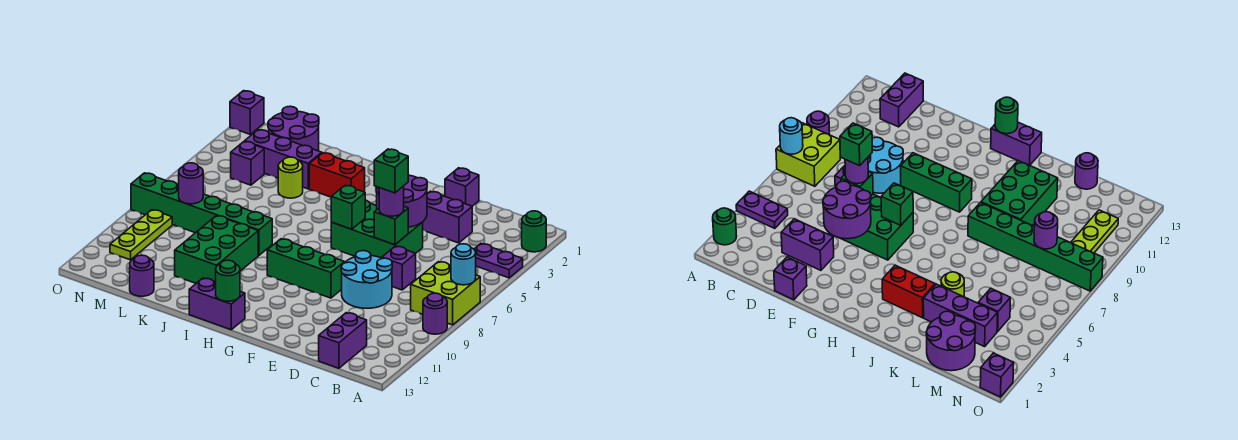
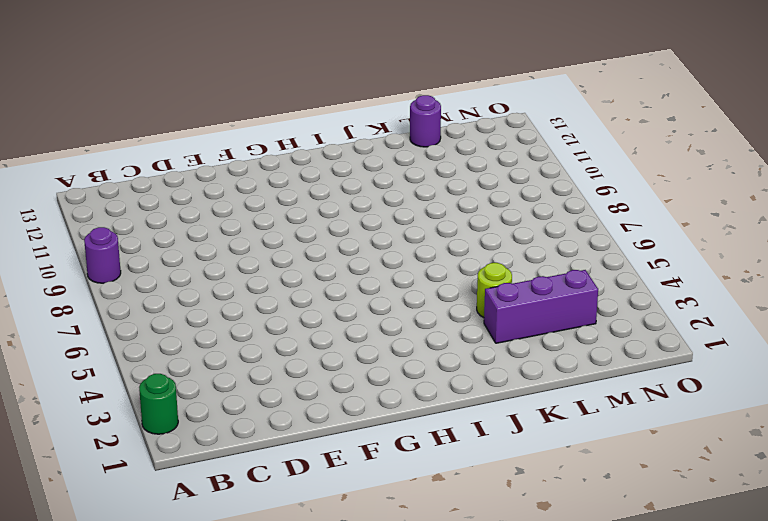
none -> purple 1x2 plate [474,244,523,278]
none -> lime 2x2 brick [411,262,480,325]
none -> purple 1x2 brick [319,313,367,368]
none -> purple 1x2 brick [423,191,472,243]

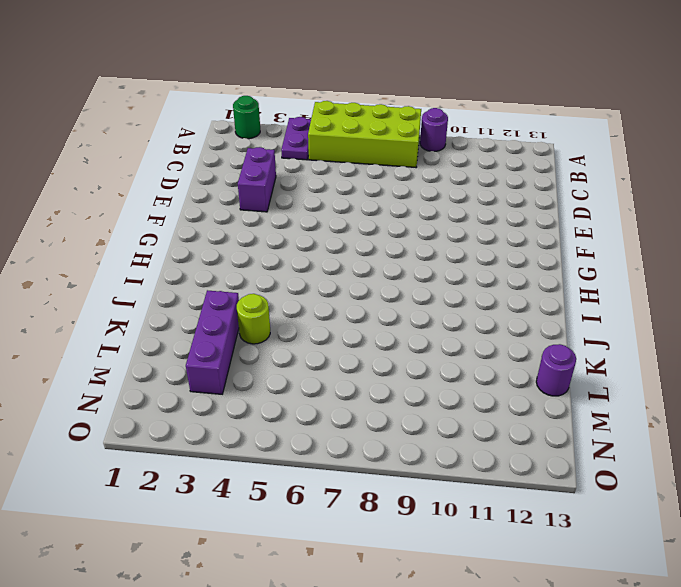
lime 2x4 brick [308,101,421,167] -> lime 2x2 brick [411,262,480,325]
none -> purple 1x2 brick [319,313,367,368]
none -> purple 1x1 brick [382,246,416,290]
none -> cyan 2x2 round brick [341,251,392,308]
none -> purple 1x1 brick [445,168,479,206]

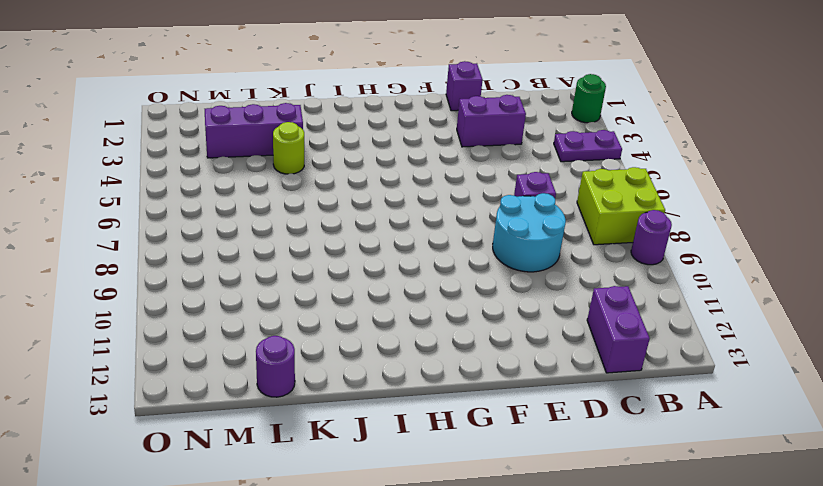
none -> green 2x3 brick [331,200,423,258]
none -> green 1x3 brick [267,239,344,298]
none -> purple 1x2 brick [189,278,245,330]
none -> red 1x2 brick [309,153,365,197]

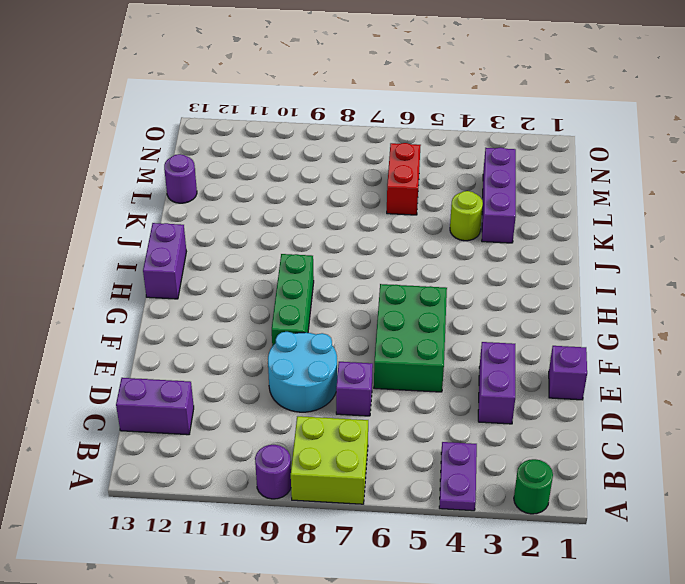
red 1x2 brick [387,143,421,215] -> red 1x2 brick moved to [309,153,365,197]
none -> green 1x6 brick [131,173,272,255]
none -> green 2x3 brick [175,216,258,283]
none -> purple 2x2 round brick [268,106,319,151]
none -> purple 1x1 brick [231,141,264,185]

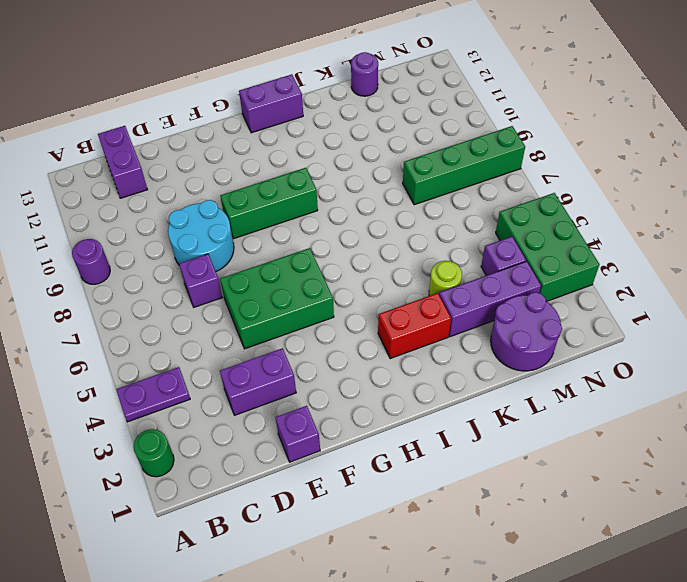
green 1x4 brick [403,126,525,205] -> green 1x6 brick [131,173,272,255]
green 2x3 brick [496,193,600,302] -> green 2x3 brick moved to [175,216,258,283]
none -> lime 2x2 brick [411,262,480,325]
none -> lime 1x3 plate [110,210,172,260]
none -> purple 1x1 brick [230,91,264,134]
none -> cyan 1x1 round brick [451,244,476,285]

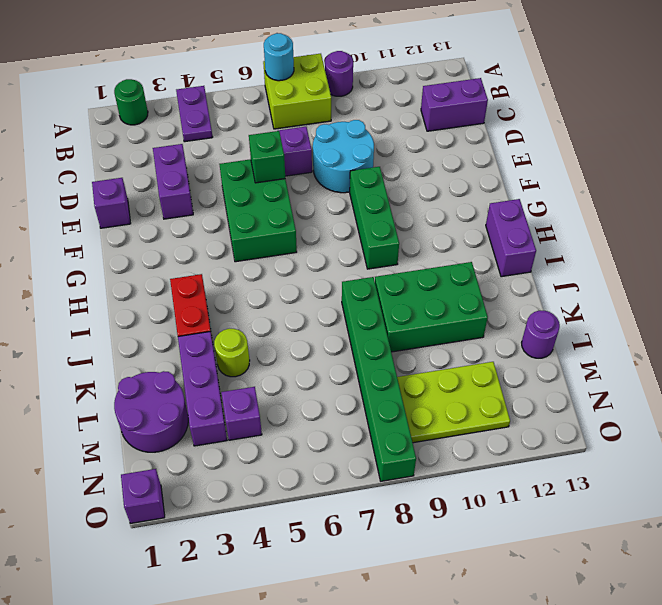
lime 2x3 plate [397,362,510,443] -> lime 1x3 plate [110,210,172,260]
none -> purple 2x2 round brick [376,175,427,227]
none -> green 1x1 brick [331,185,365,229]
none -> green 1x1 round brick [216,260,240,301]
none -> purple 1x1 round brick [179,163,203,204]

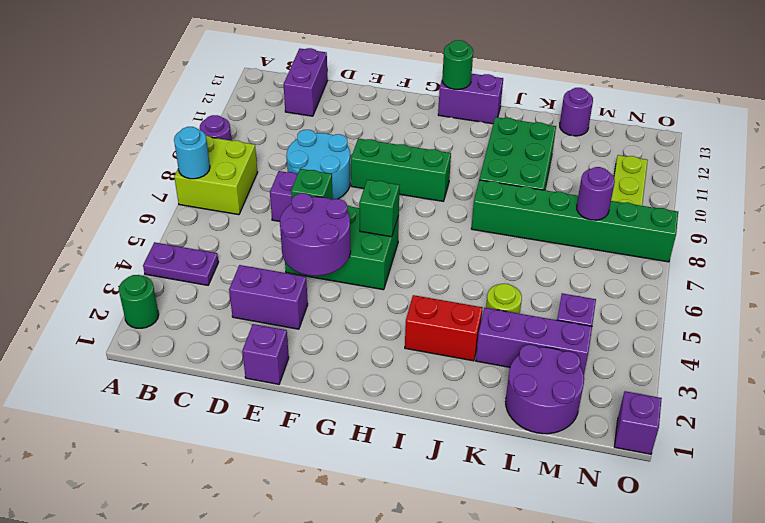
none -> purple 1x1 round brick [379,186,404,216]
none -> green 1x1 brick [374,149,408,193]

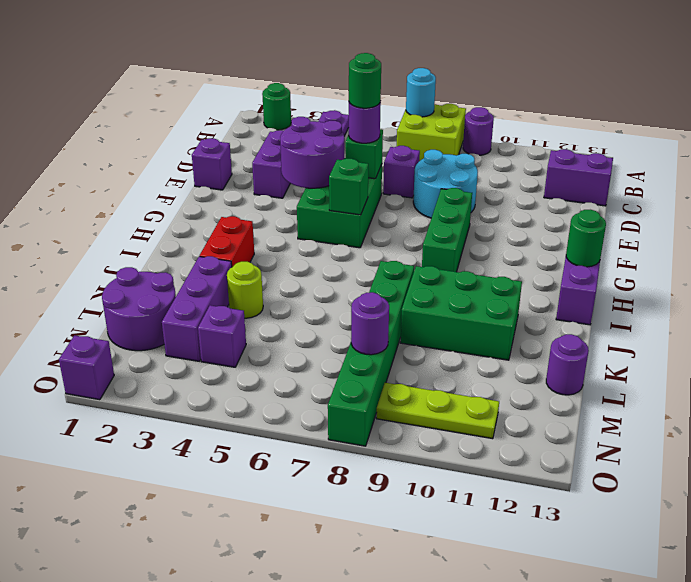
green 1x1 round brick [349,53,381,108] -> green 1x1 brick [374,149,408,193]

